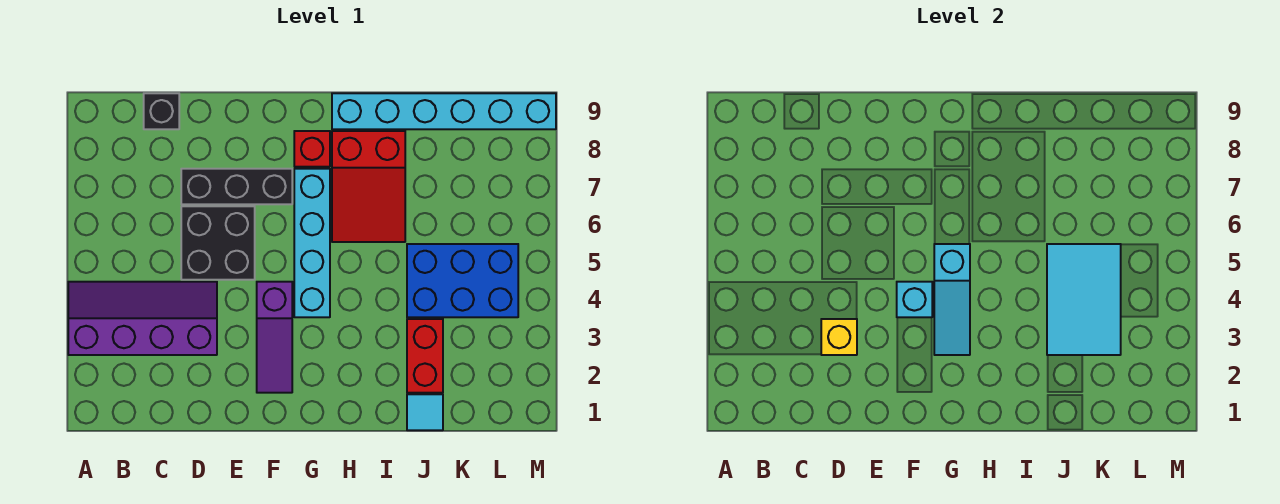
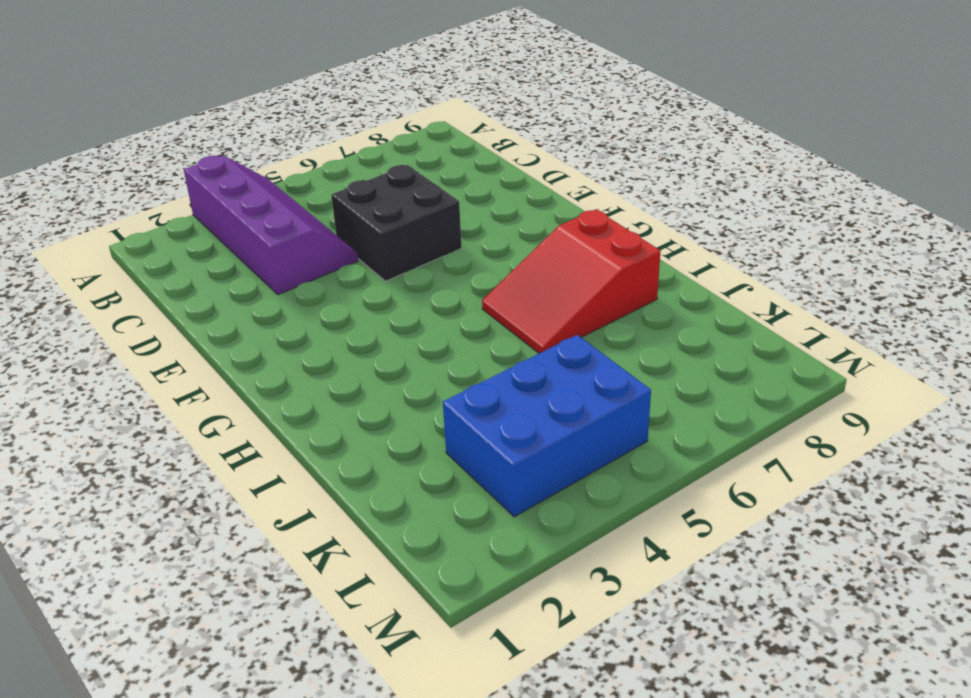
blue 2x3 brick [443,335,651,517] -> blue 2x3 brick turned to [407,244,518,317]
none -> black 1x1 brick [144,93,179,129]
none -> black 1x3 brick [181,169,292,204]
none -> purple 1x3 slope [257,282,292,393]

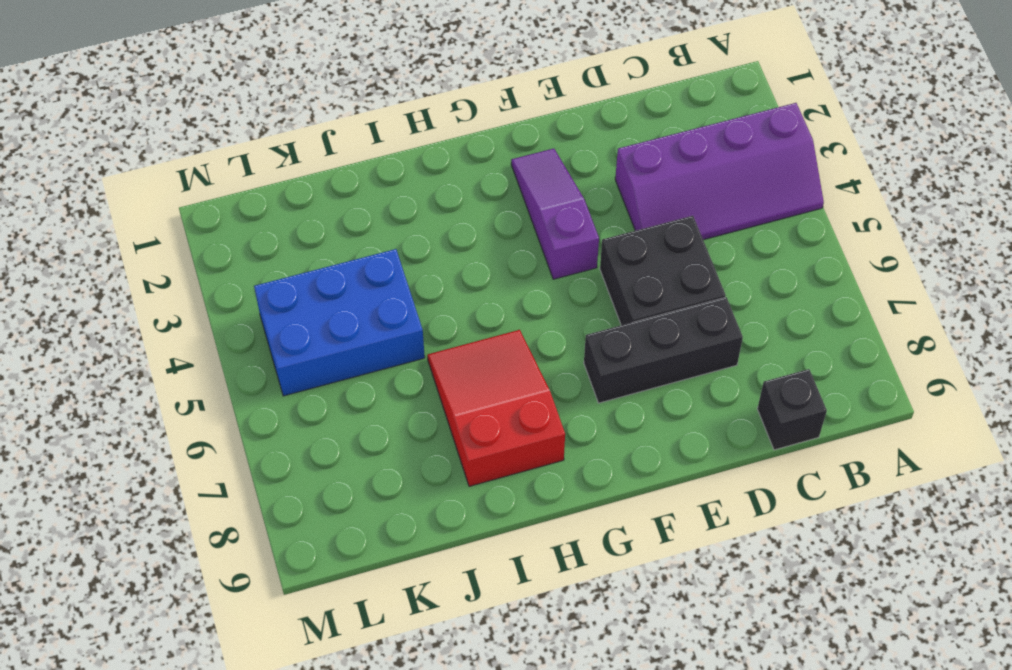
none -> cyan 1x4 brick [294,169,330,317]
none -> red 1x1 brick [294,131,330,167]
none -> cyan 1x6 brick [332,93,556,129]

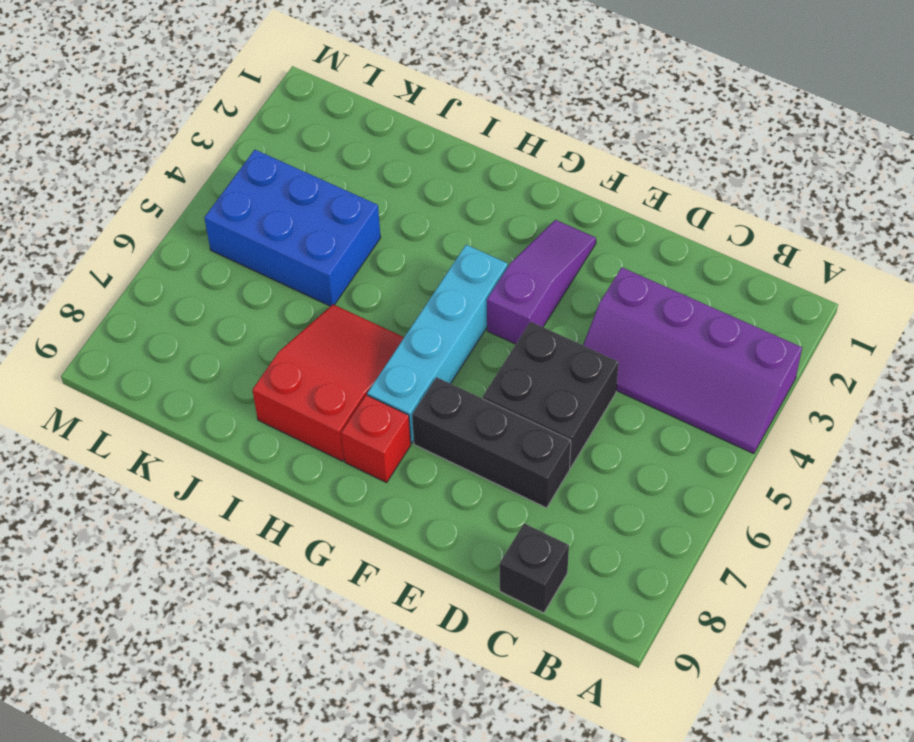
none -> cyan 1x6 brick [332,93,556,129]
none -> cyan 1x1 tile [407,394,443,430]
none -> red 1x2 brick [407,319,443,393]

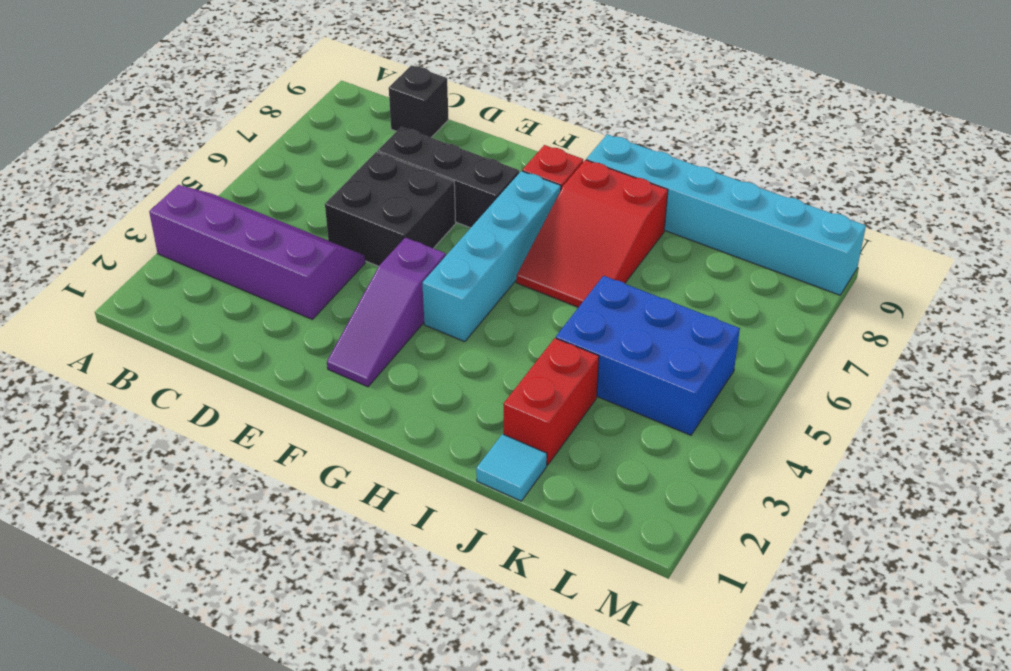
none -> yellow 1x1 brick [821,319,857,355]
none -> cyan 1x1 brick [897,282,932,317]
none -> cyan 1x3 slope [934,244,970,355]

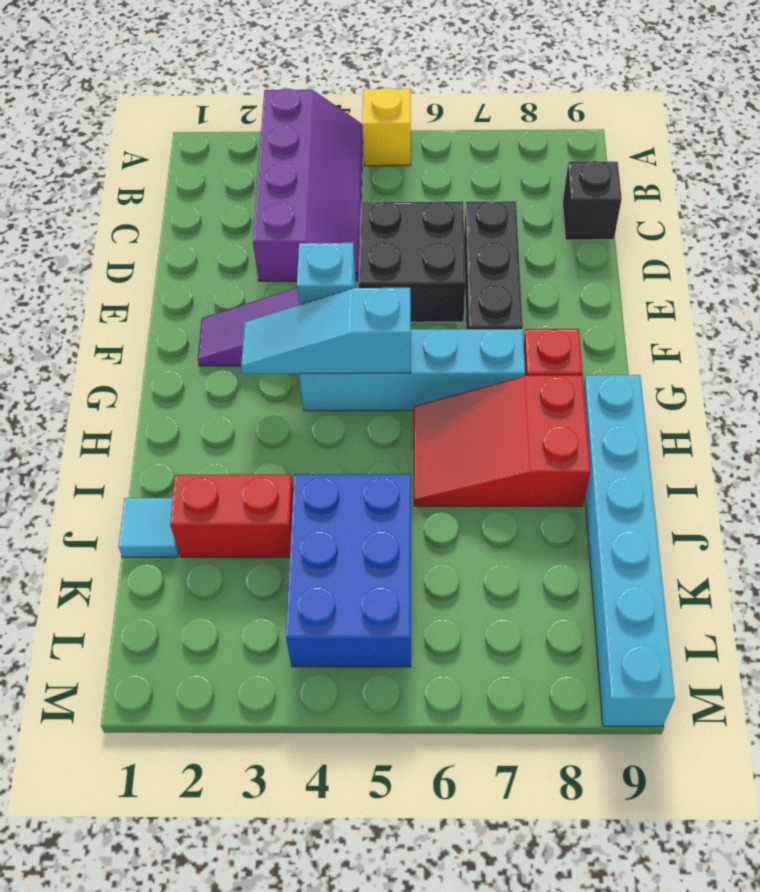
yellow 1x1 brick [362,88,411,166] -> yellow 1x1 brick moved to [821,319,857,355]
none -> cyan 2x3 tile [1047,244,1121,355]

